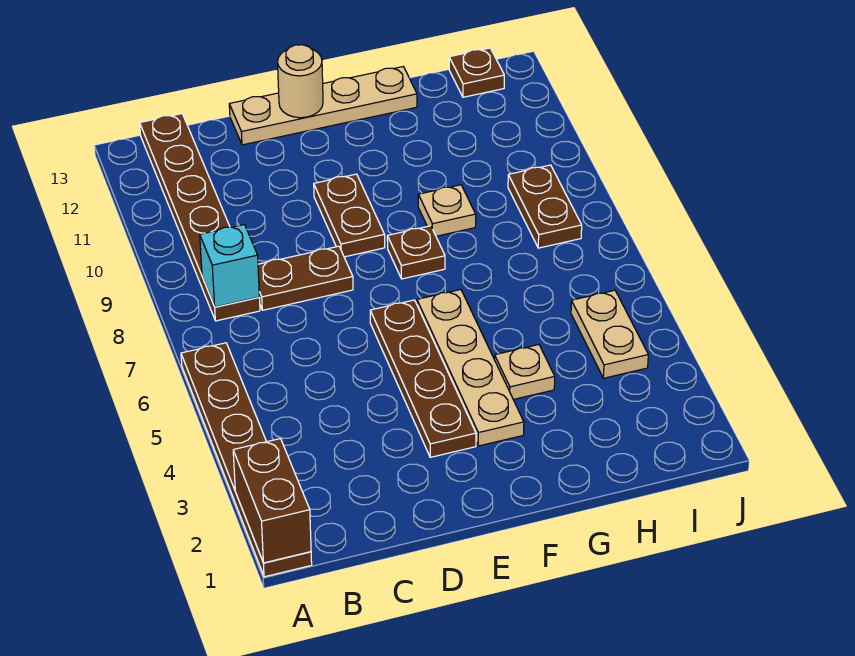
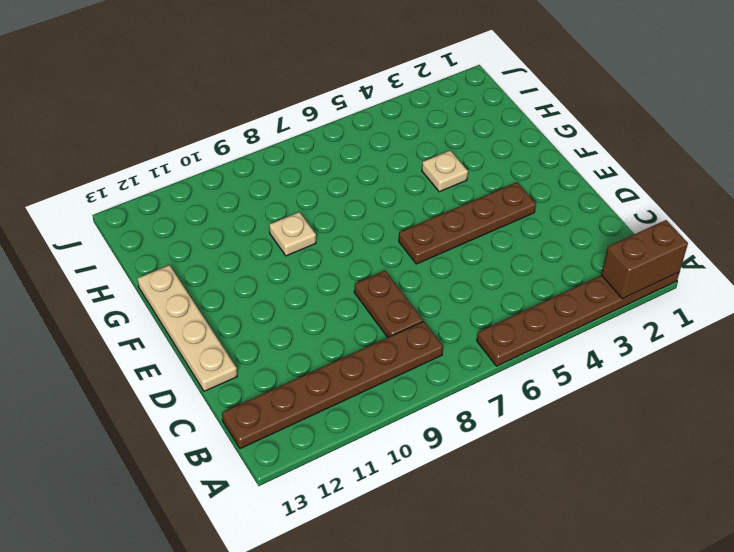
none -> brown 1x2 plate [314,174,385,257]
none -> tan 1x4 plate [417,290,524,446]
none -> brown 1x1 plate [387,226,445,279]

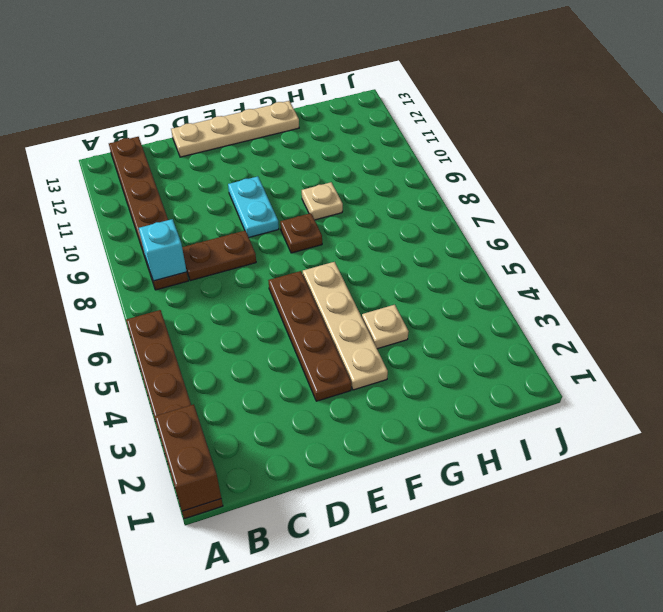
cyan 1x2 plate [228,176,279,237] -> brown 1x2 plate [314,174,385,257]
none -> tan 1x2 plate [571,290,648,378]
none -> brown 1x2 plate [508,165,582,248]
none -> brown 1x1 plate [449,48,504,97]

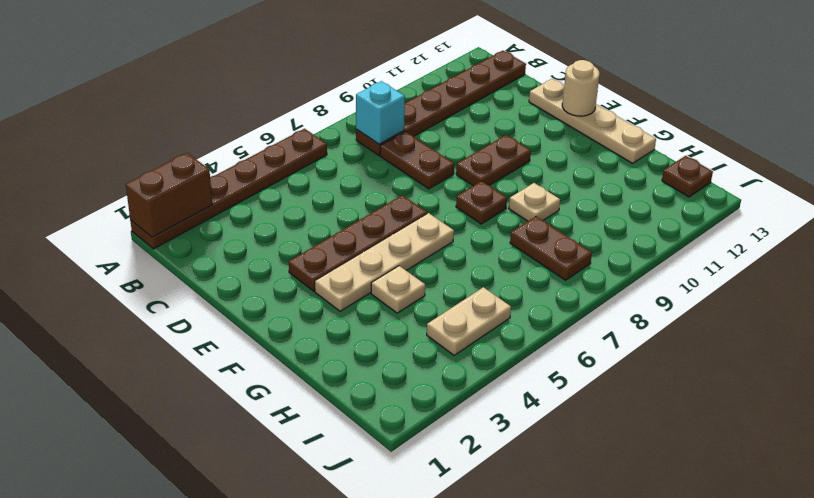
brown 1x2 plate [510,217,592,280] -> brown 1x2 plate turned to [508,165,582,248]

